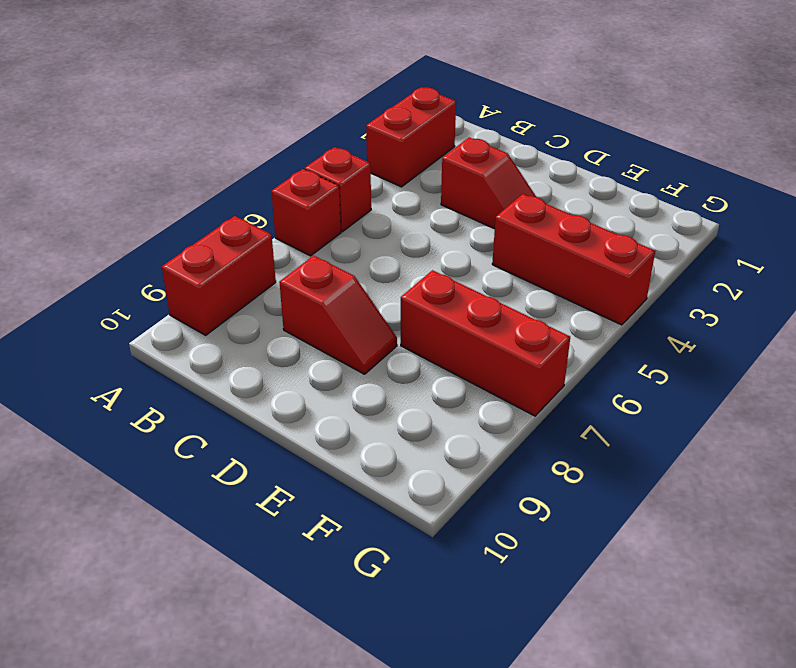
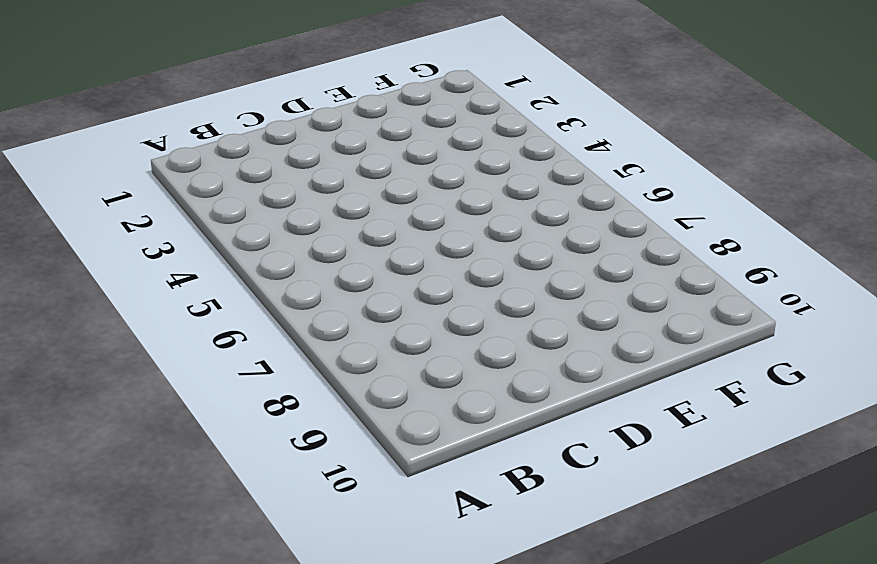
none -> red 1x2 brick [366,87,456,187]
none -> red 1x1 brick [305,147,371,232]

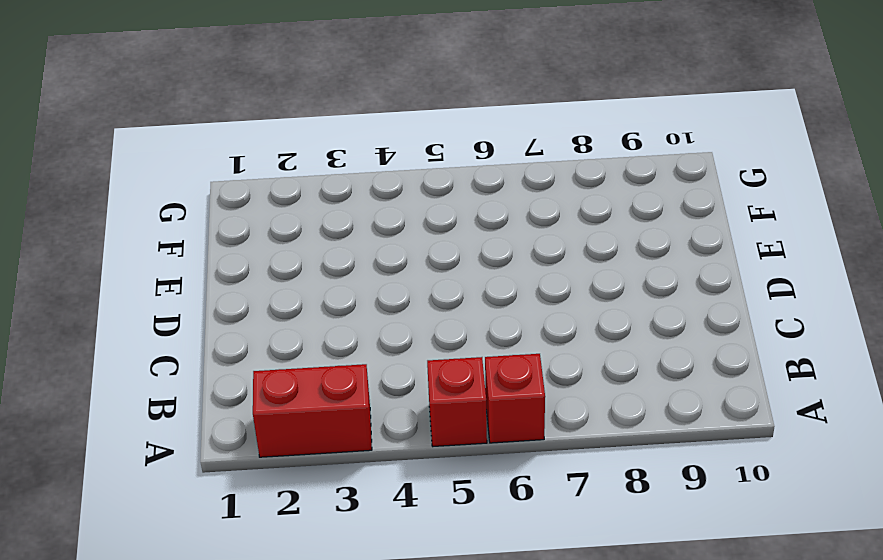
none -> red 1x2 brick [162,216,276,335]
none -> red 1x2 slope [441,138,536,229]

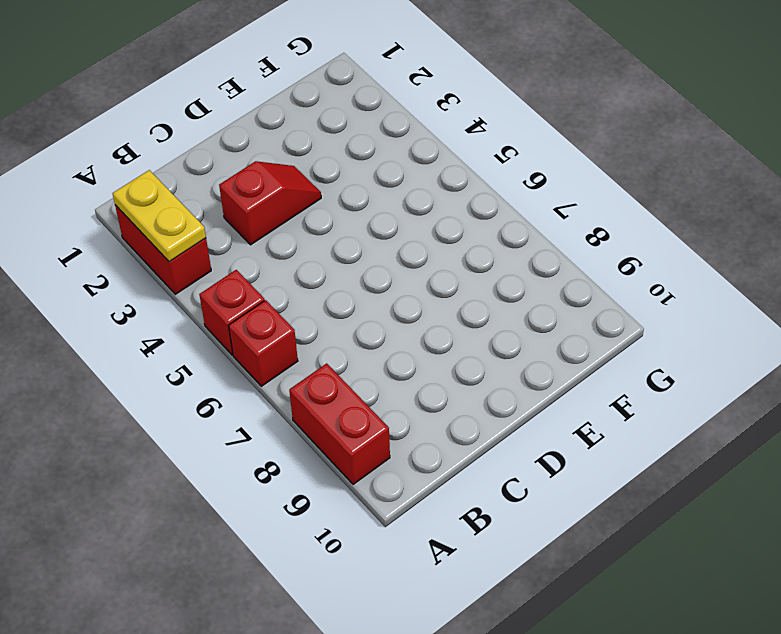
yellow 1x2 plate [113,170,206,262] -> none
none -> red 1x2 slope [279,256,397,374]
none -> red 1x3 brick [492,194,655,325]

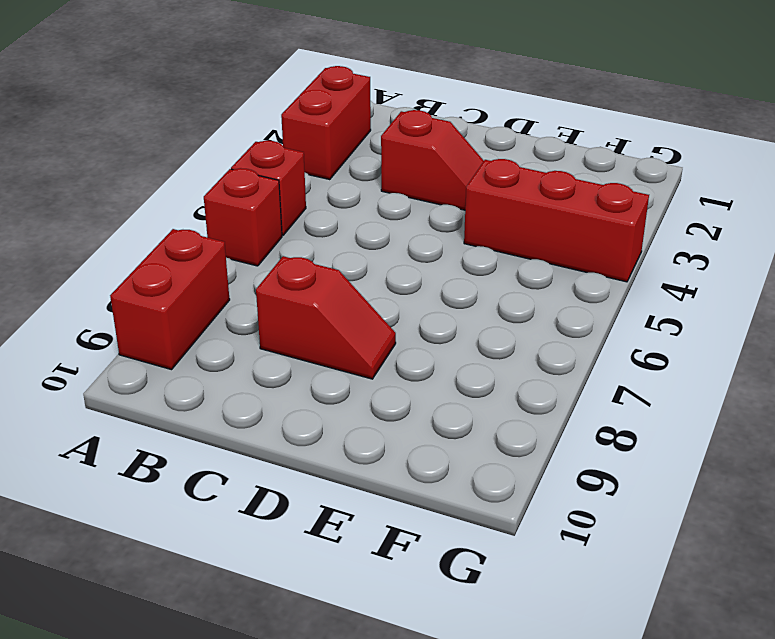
none -> red 1x3 brick [401,270,570,416]

